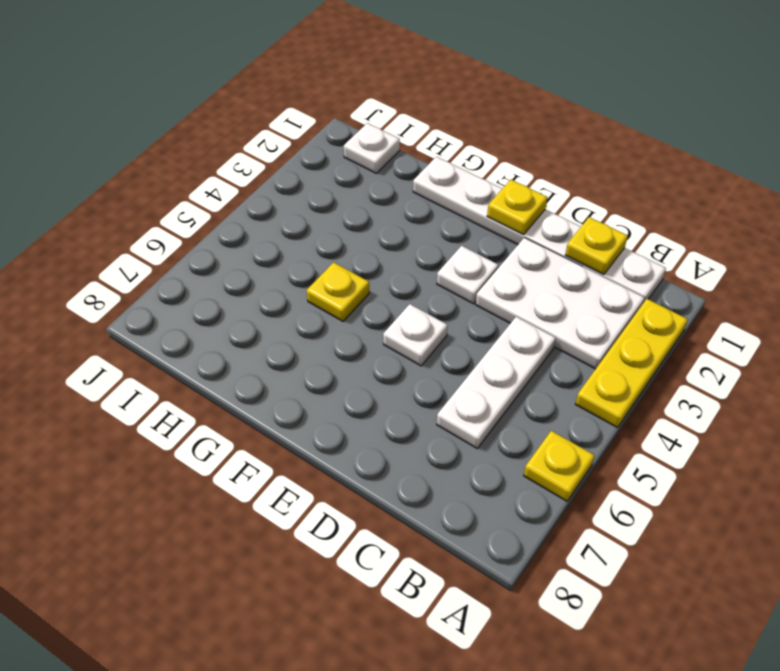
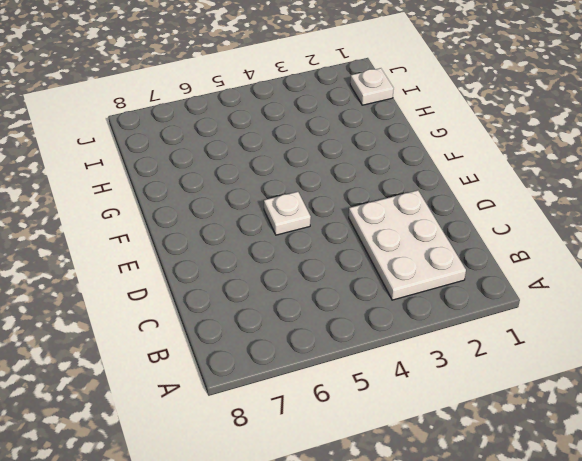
none -> yellow 1x3 plate [575,299,688,428]
none -> yellow 1x1 plate [524,431,595,501]

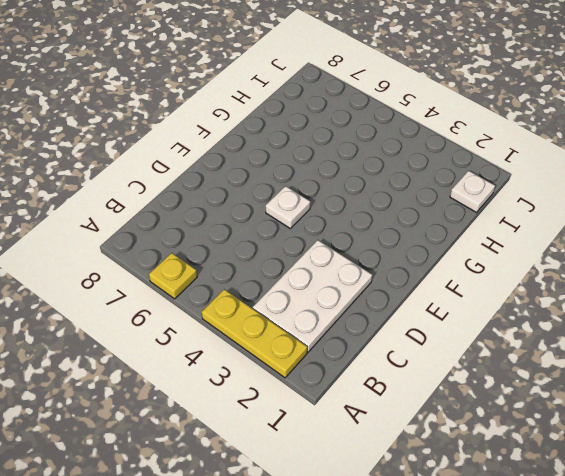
none -> white 1x6 plate [413,157,666,303]
none -> white 1x3 plate [437,317,556,448]

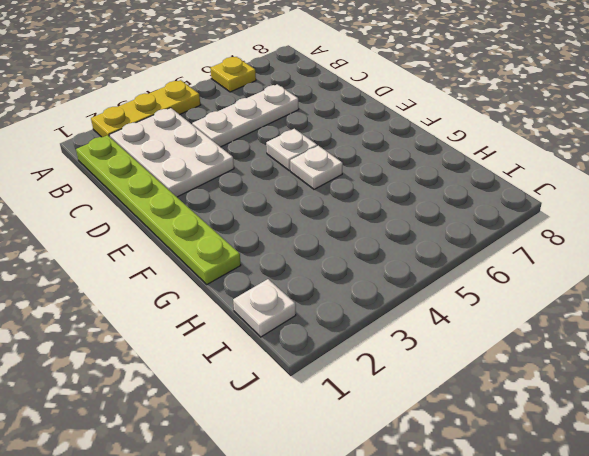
lime 1x6 plate [76,135,241,284] -> white 1x6 plate [413,157,666,303]
white 1x1 plate [290,146,343,189] -> white 1x1 plate moved to [437,246,498,304]
none -> yellow 1x1 plate [307,262,370,321]
none -> yellow 1x1 plate [565,217,628,275]

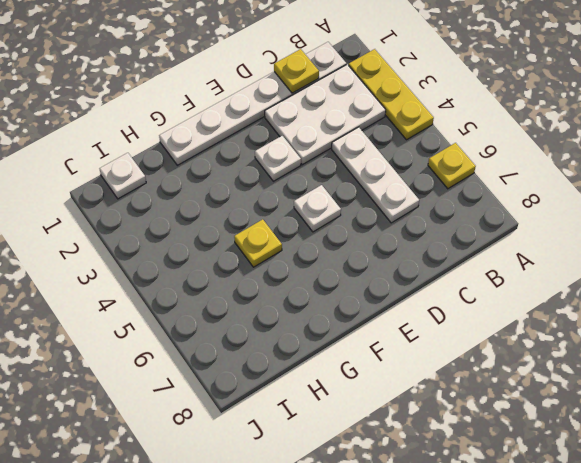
none -> yellow 1x1 plate [487,180,547,235]

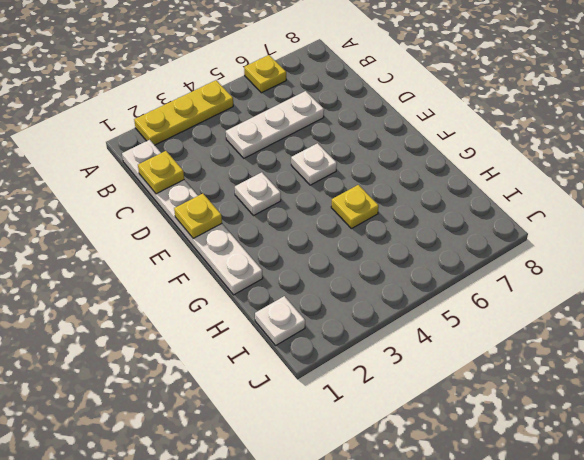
none -> white 2x3 plate [476,238,644,369]

